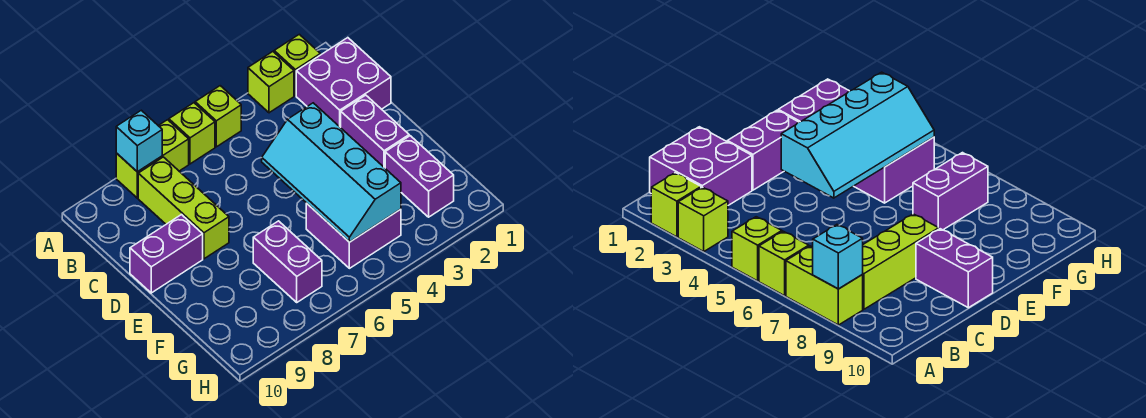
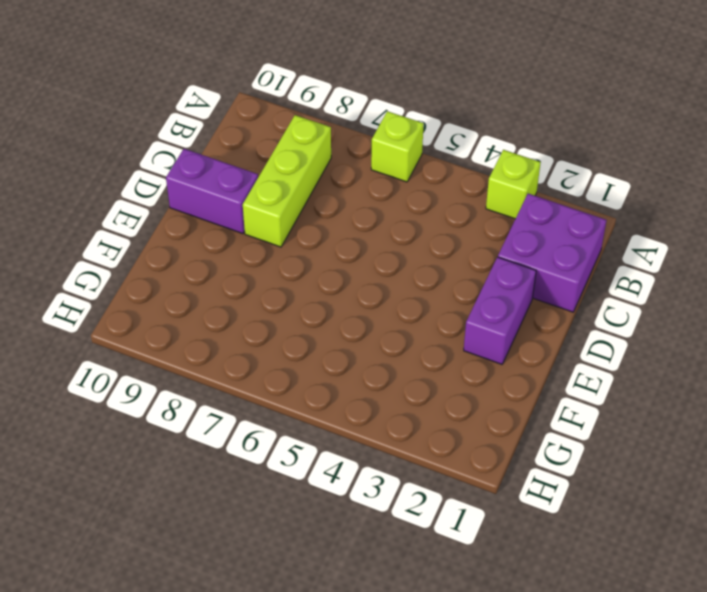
none -> lime 1x1 brick [274,34,320,96]
none -> lime 1x1 brick [195,86,241,147]
none -> lime 1x2 brick [116,120,189,198]

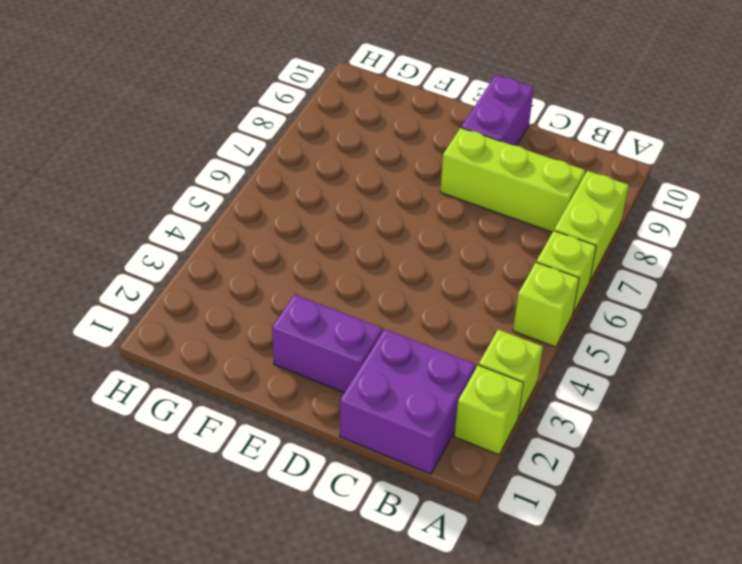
none -> purple 1x2 brick [385,136,454,217]
none -> purple 2x2 brick [306,203,401,268]
none -> purple 1x2 brick [253,221,322,302]

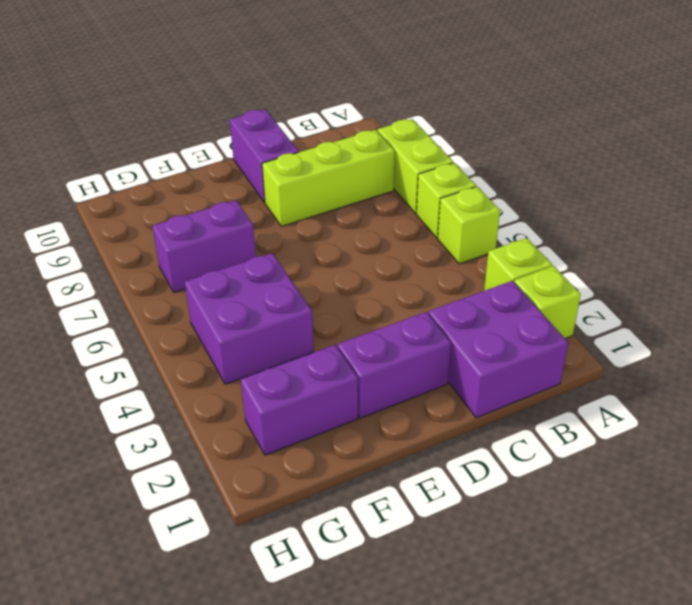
none -> cyan 1x1 brick [116,110,162,172]
none -> cyan 2x4 slope [262,103,401,242]

